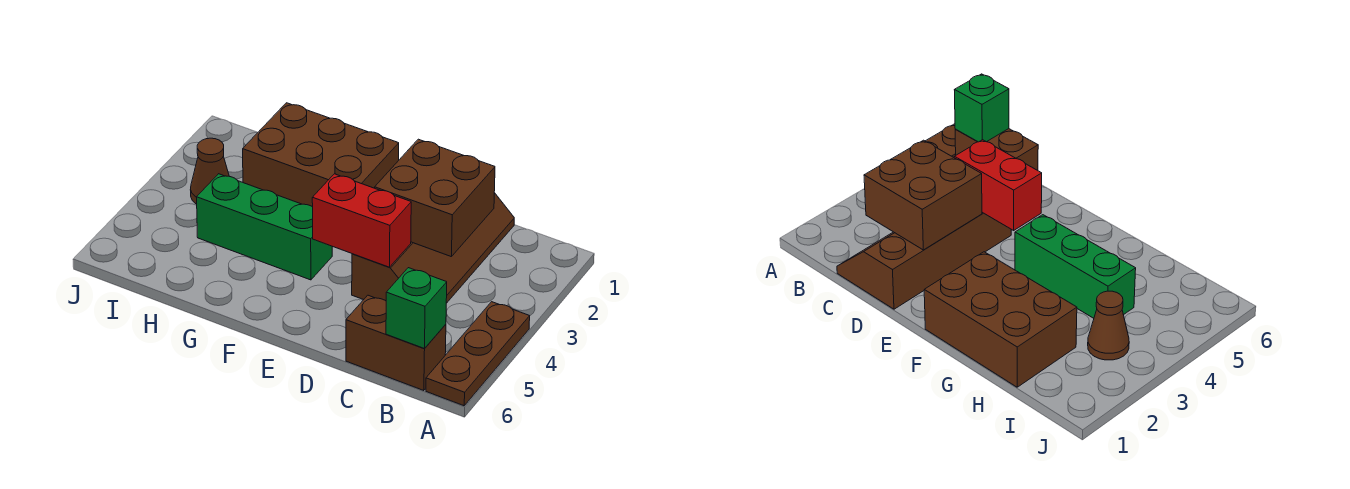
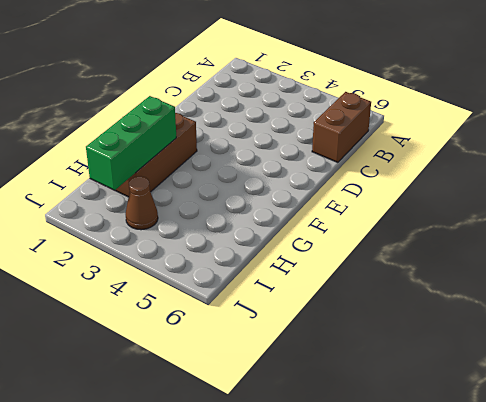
green 1x3 brick [86,96,176,190] -> green 1x3 brick moved to [197,174,332,280]
none -> brown 1x3 plate [426,302,530,406]
none -> brown 2x4 slope [352,193,514,303]

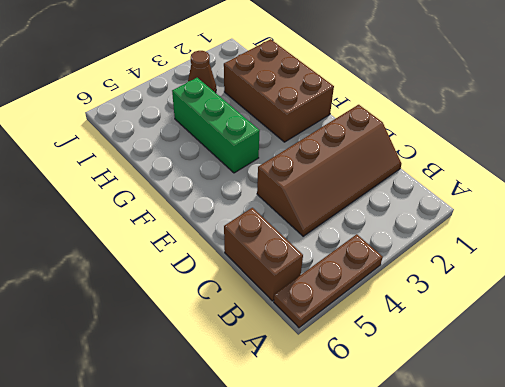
none -> green 1x1 brick [386,268,447,349]
none -> brown 2x2 brick [375,139,495,257]

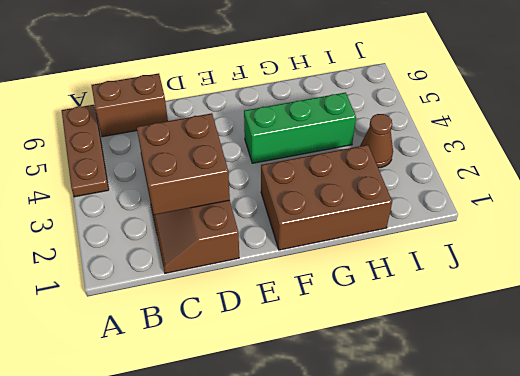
none -> green 1x1 brick [386,268,447,349]
none -> red 1x2 brick [312,174,411,267]

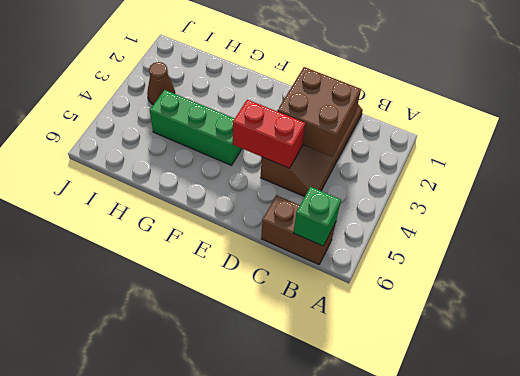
none -> brown 1x3 plate [426,302,530,406]
none -> brown 2x3 brick [243,103,399,207]

